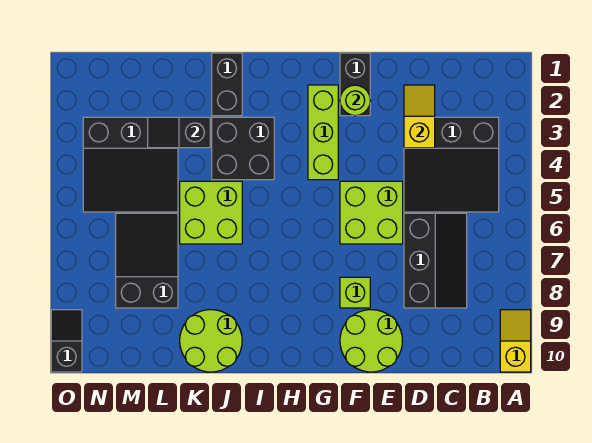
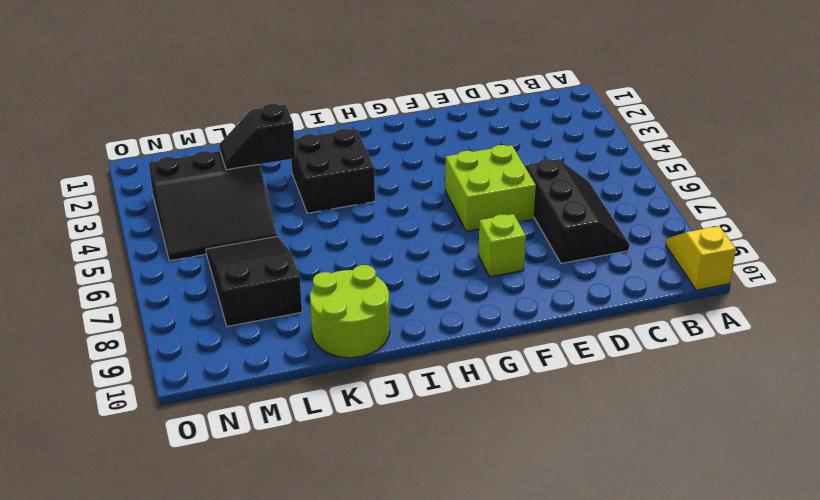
none -> black 3x3 slope [404,117,499,212]
none -> lime 2x2 round brick [340,310,402,372]
none -> black 1x2 brick [340,53,370,116]

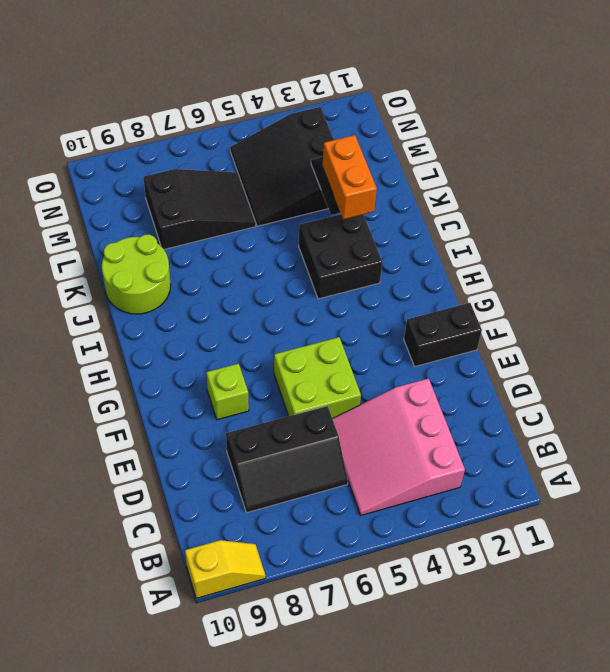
pink 3x3 slope [333,379,465,515] -> black 3x3 slope [404,117,499,212]
orange 1x2 brick [322,135,377,219] -> none
none -> lime 2x2 round brick [340,310,402,372]
none -> lime 1x3 brick [308,85,338,180]
none -> black 1x2 brick [212,53,242,116]

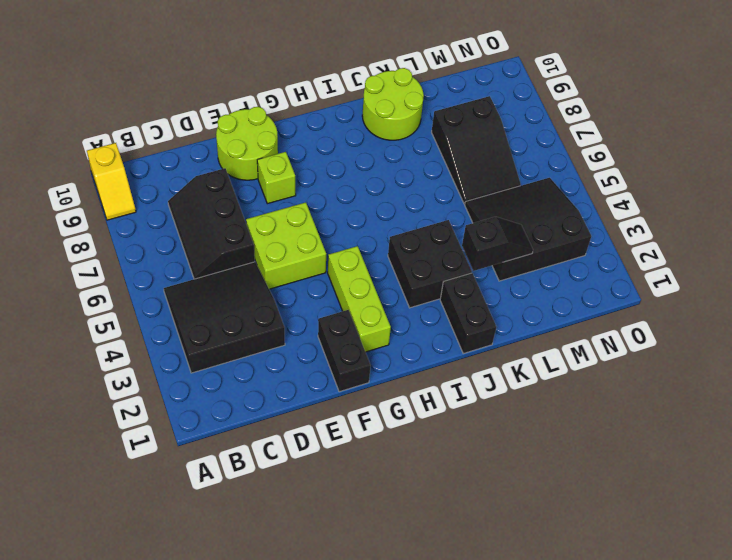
none -> lime 2x2 brick [180,181,242,244]
none -> black 1x2 slope [51,310,82,372]
none -> yellow 1x2 slope [404,85,435,148]

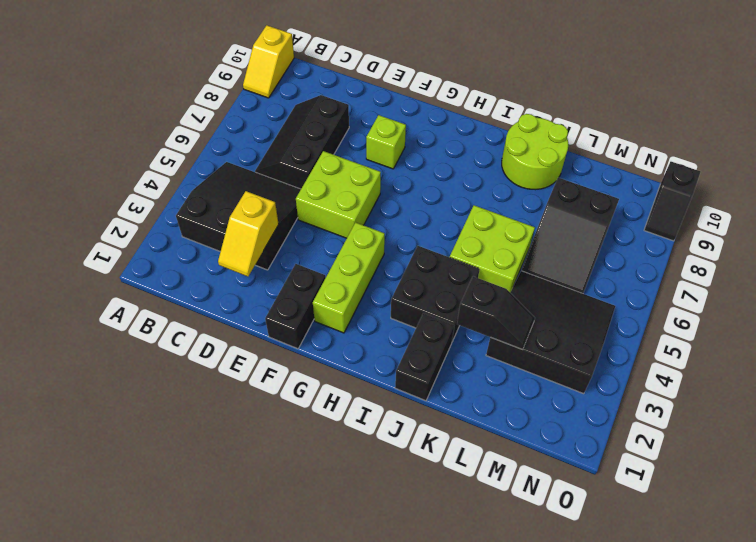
none -> lime 2x2 round brick [340,310,402,372]
none -> lime 1x1 round brick [340,85,370,116]

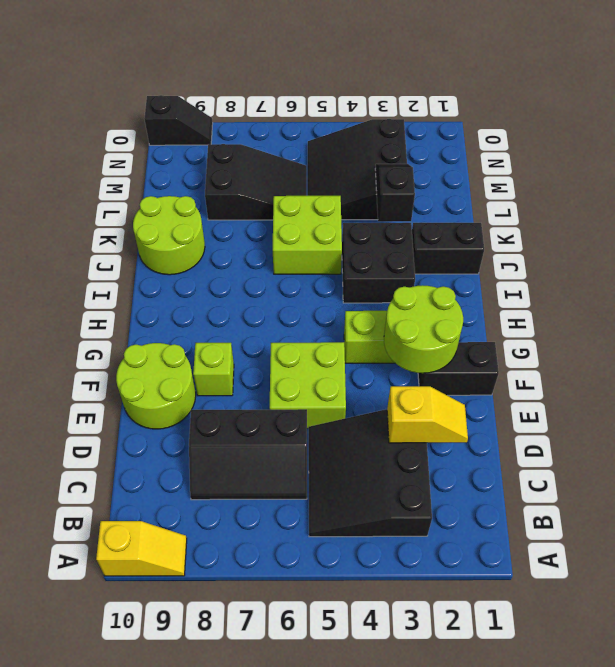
lime 2x2 round brick [384,285,463,373] -> lime 1x1 round brick [340,85,370,116]

